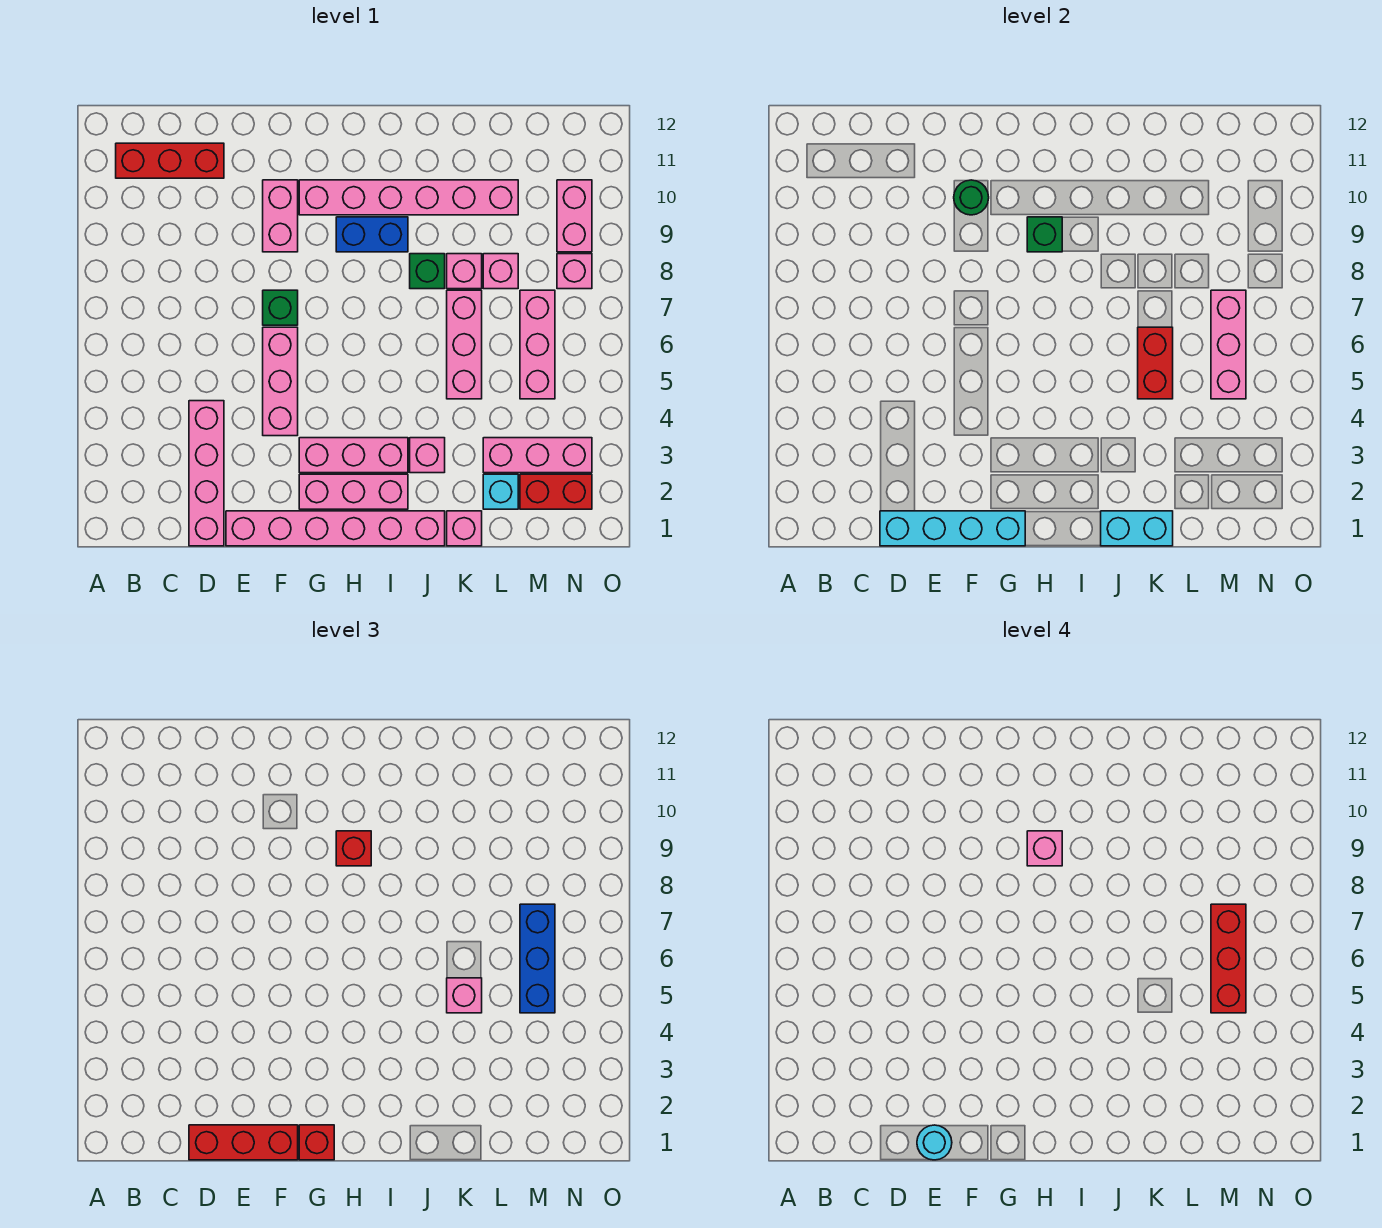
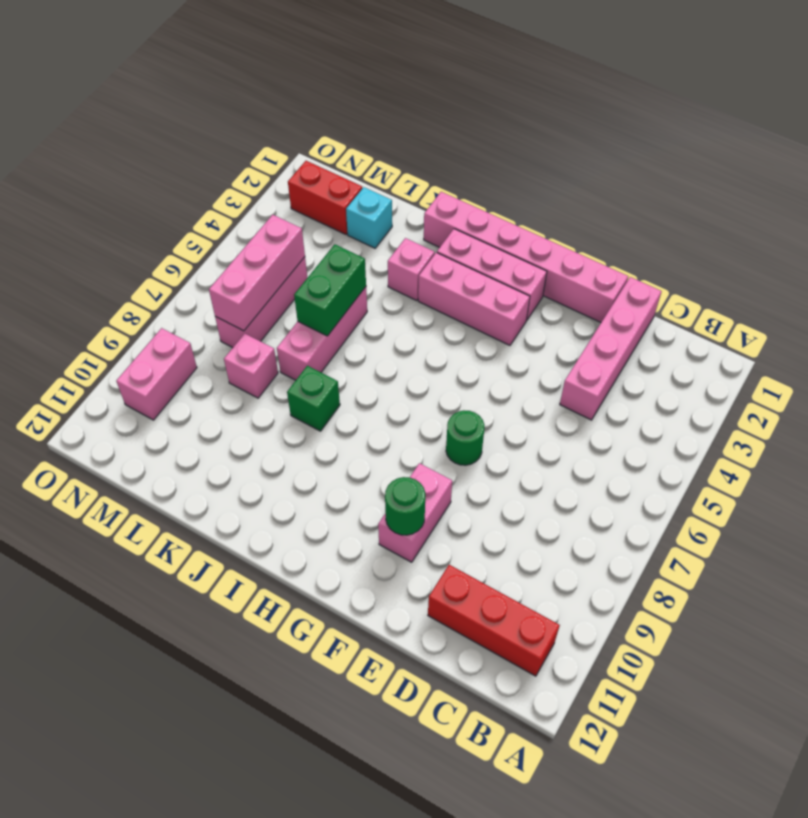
green 1x1 round brick [446,411,485,465] -> green 1x1 brick [263,290,298,325]
green 1x2 brick [294,244,366,336] -> red 1x2 brick [1138,327,1173,399]
none -> pink 1x3 brick [263,327,298,436]
none -> pink 1x6 brick [299,180,518,215]
none -> blue 1x2 brick [336,217,408,252]
none -> pink 1x1 brick [447,511,482,546]

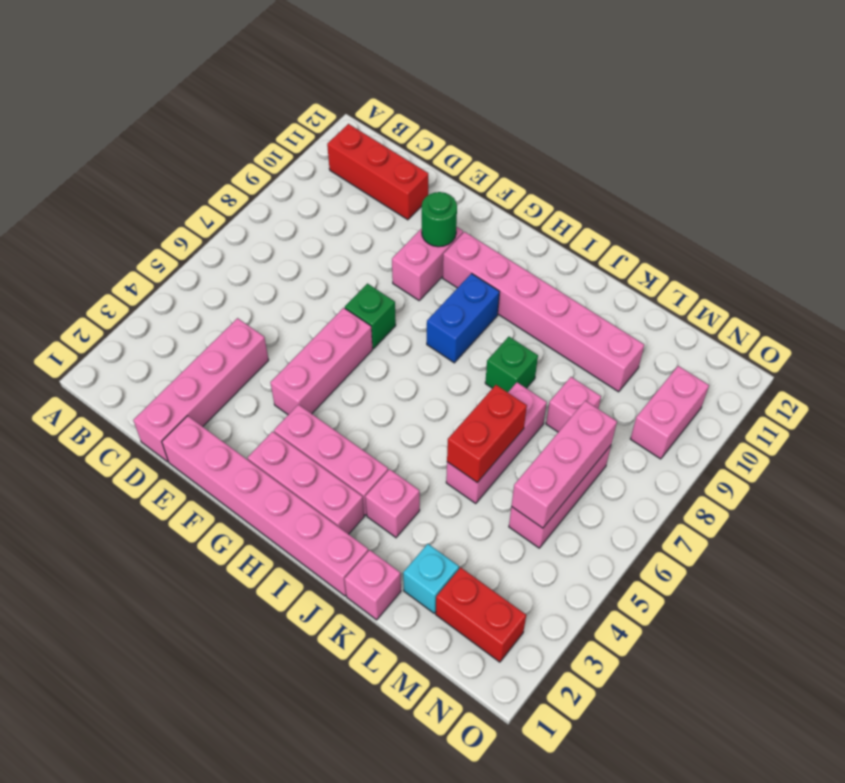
blue 1x2 brick [427,274,499,363] -> blue 1x2 brick turned to [336,217,408,252]
none -> pink 1x1 brick [447,254,482,289]
none -> pink 1x3 brick [483,438,592,473]
none -> pink 1x1 brick [557,254,592,289]
none -> cyan 1x4 brick [880,511,1025,546]

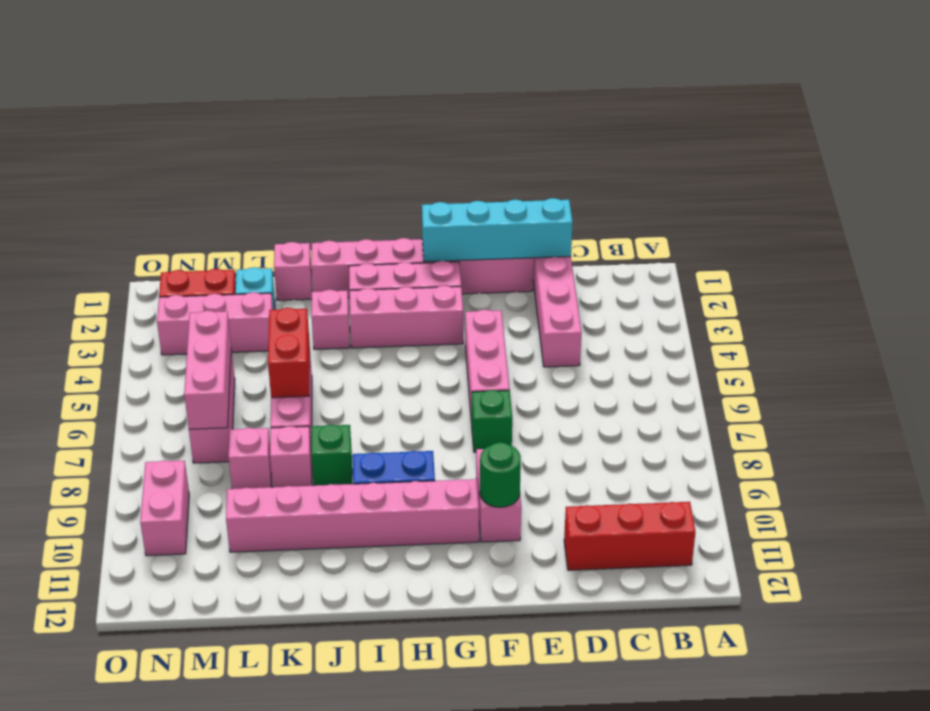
none -> pink 1x1 brick [557,254,592,289]
none -> green 1x1 brick [1027,217,1062,252]
none -> cyan 1x2 brick [1101,511,1173,546]
none -> red 1x3 brick [189,1125,298,1160]

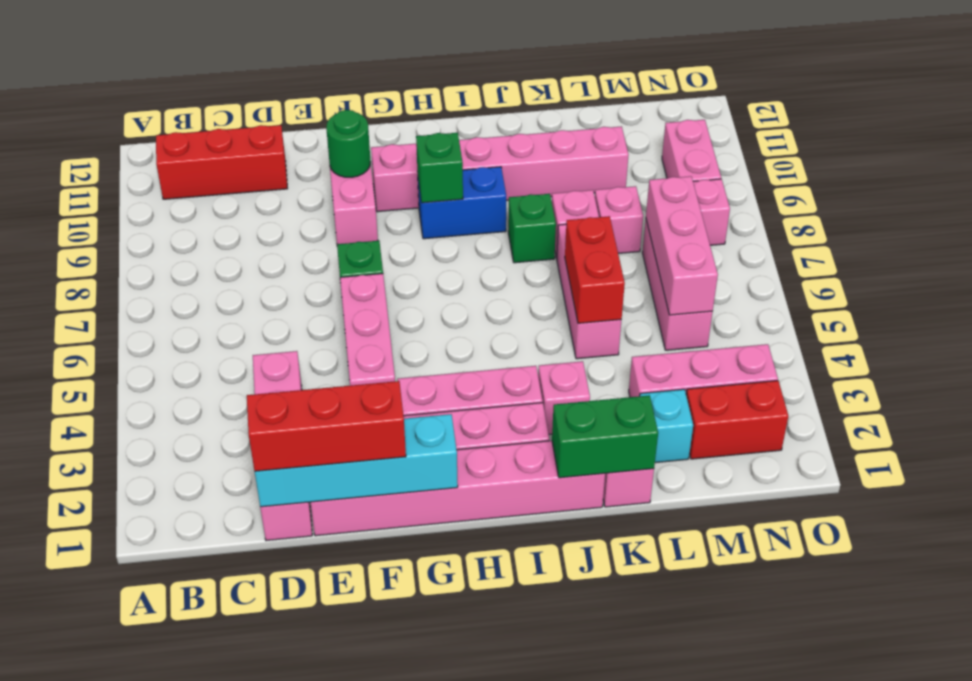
green 1x2 brick [552,395,658,478] -> cyan 1x2 brick [1101,511,1173,546]
none -> red 1x1 brick [299,1125,334,1160]
none -> red 1x1 brick [336,831,371,866]
none -> pink 1x1 brick [447,978,482,1013]
none -> blue 1x3 brick [520,904,555,1013]

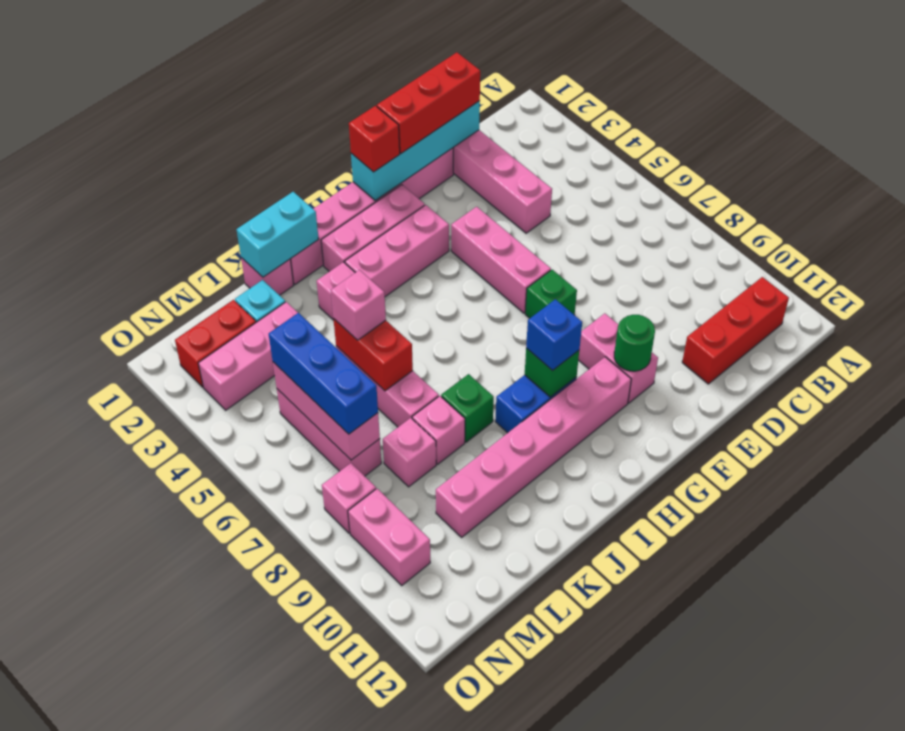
blue 1x1 brick [526,299,582,371] -> red 1x1 brick [336,831,371,866]
none -> cyan 1x1 round brick [917,1125,952,1160]
none -> pink 1x1 brick [1027,831,1062,866]
none -> red 1x3 brick [1211,904,1246,1013]

